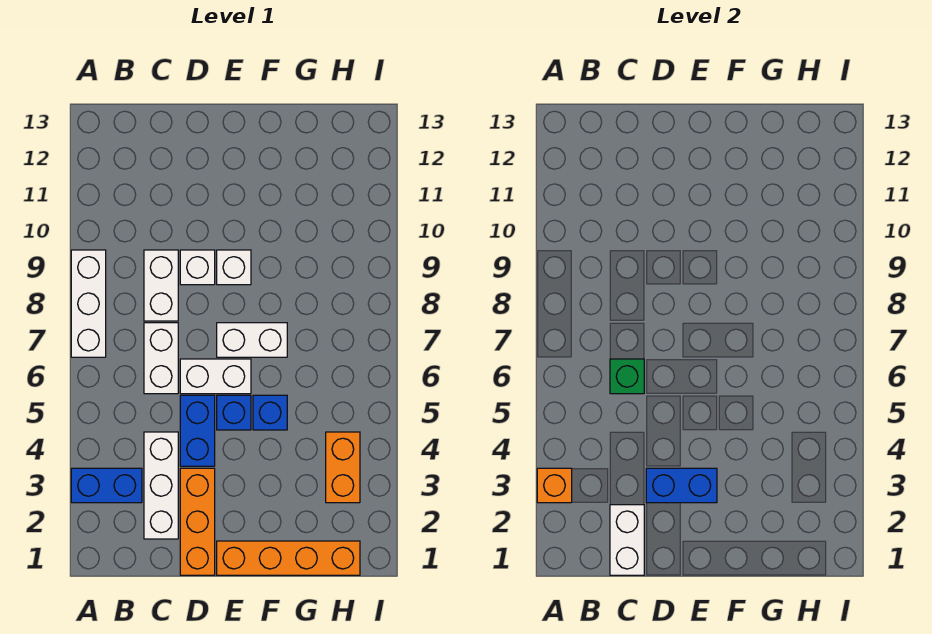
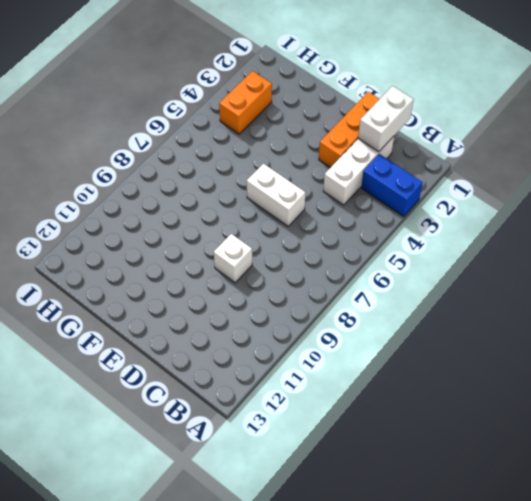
none -> white 1x3 brick [71,250,106,357]
none -> white 1x2 brick [144,323,178,394]
none -> white 1x2 brick [144,250,178,321]

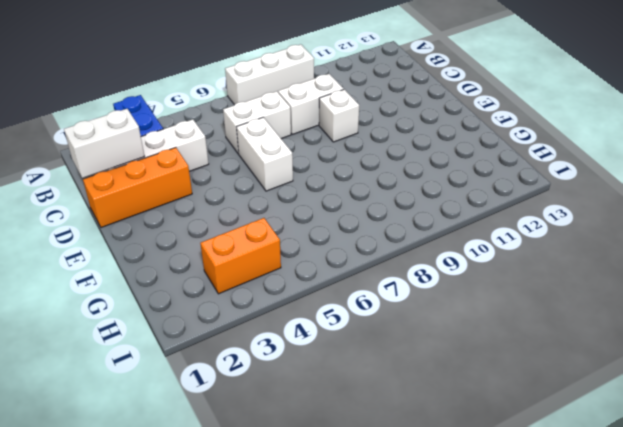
none -> blue 1x2 brick [180,395,215,466]
none -> orange 1x4 brick [217,541,360,575]
none -> blue 1x1 brick [217,395,251,430]

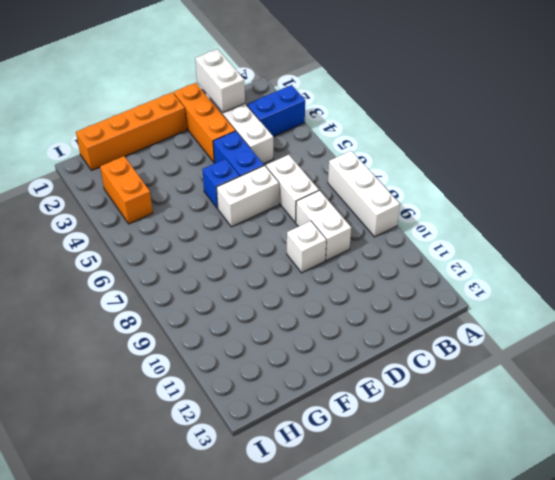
none -> white 1x2 brick [217,323,287,357]
none -> white 1x1 brick [217,250,251,285]
none -> blue 1x1 brick [253,395,287,430]

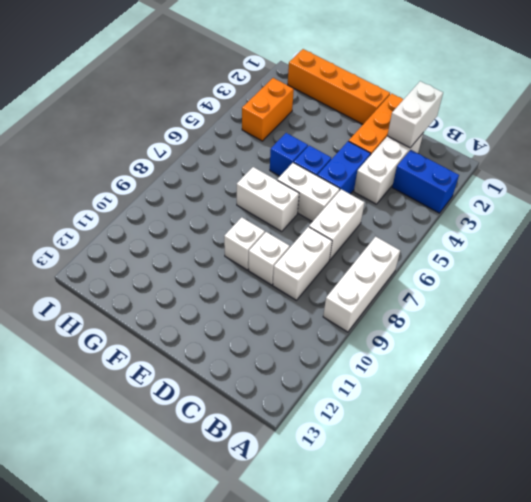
none -> orange 1x1 brick [537,468,572,503]
none -> green 1x1 brick [610,359,644,394]
none -> blue 1x2 brick [646,468,717,503]

